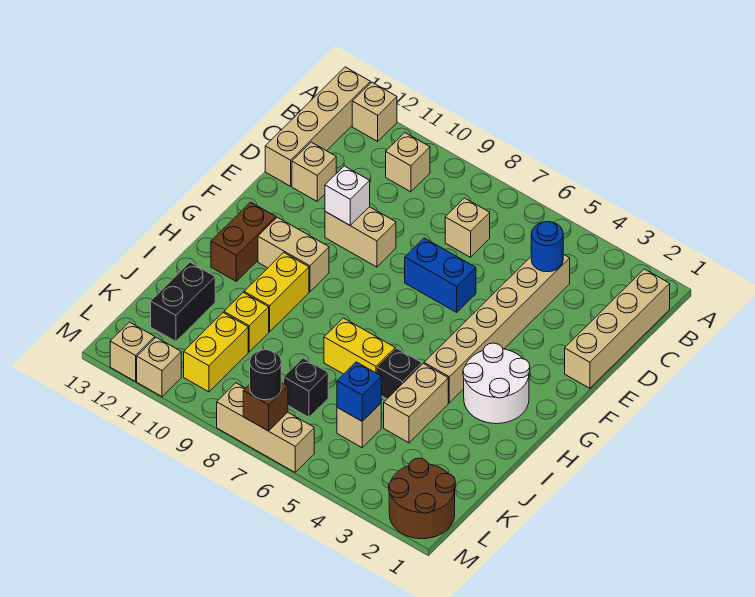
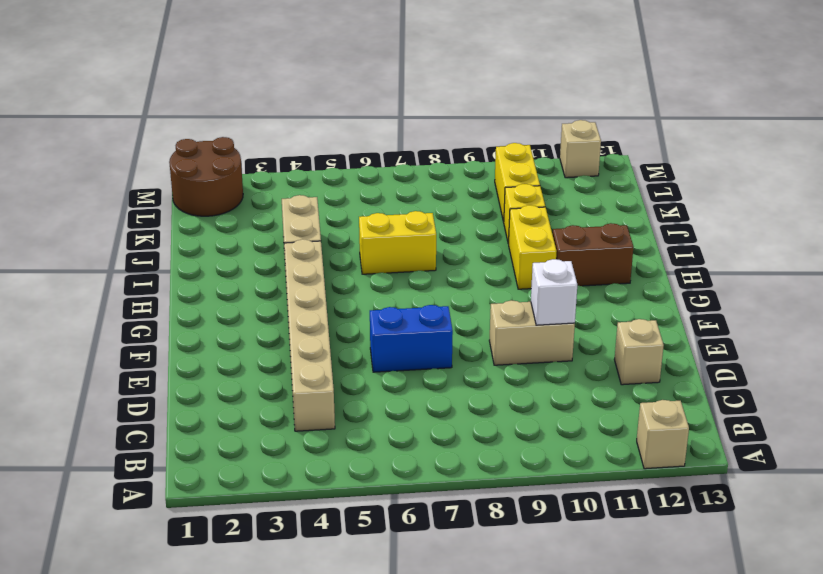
brown 1x2 brick [553,223,634,286] -> brown 1x2 brick turned to [211,202,276,281]
none -> tan 1x4 brick [265,67,370,186]
none -> tan 1x4 brick [565,269,670,388]
none -> tan 1x1 brick [386,133,430,192]
none -> tan 1x1 brick [445,198,490,257]

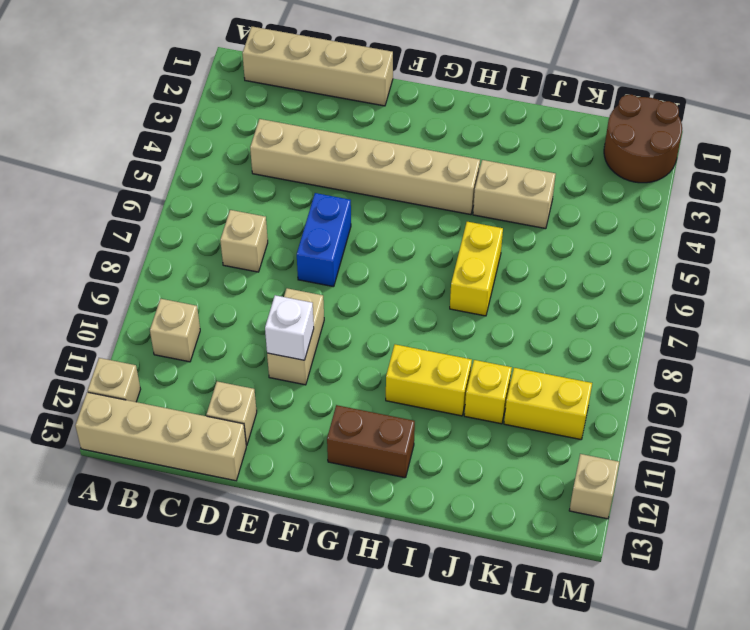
none -> white 2x2 round brick [463,343,530,424]
none -> tan 1x2 brick [258,217,329,292]
none -> black 1x1 brick [377,348,422,399]
none -> black 1x2 brick [151,262,215,341]

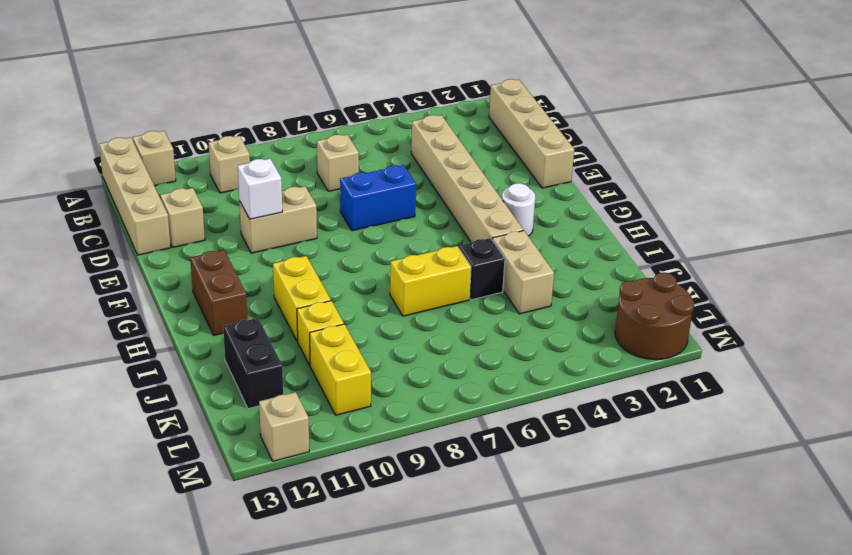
white 1x1 round brick [502,183,535,236] -> white 2x2 round brick [463,343,530,424]
none -> tan 1x2 brick [258,217,329,292]
none -> tan 1x1 brick [337,403,381,448]
none -> black 1x1 brick [284,358,328,417]
none -> tan 1x3 brick [217,383,314,472]

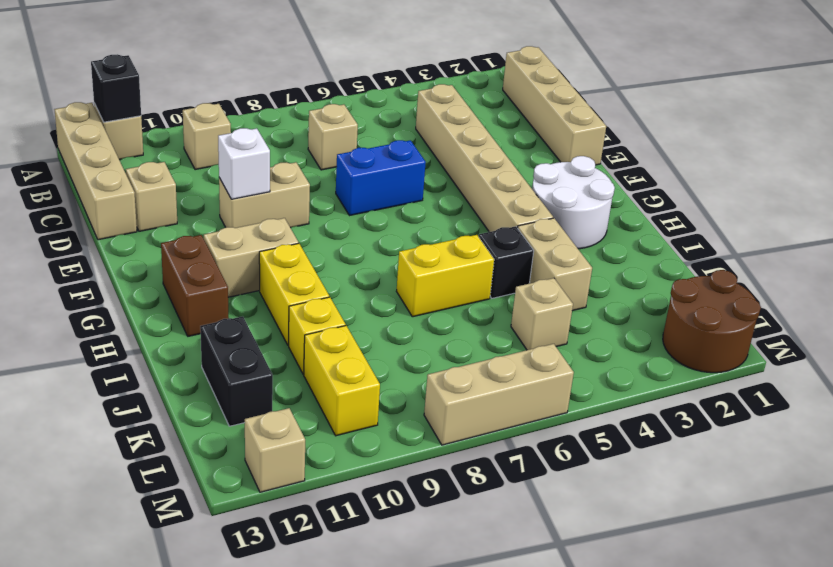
black 1x1 brick [91,54,141,122] -> black 1x1 brick moved to [284,358,328,417]
none -> tan 1x1 brick [137,337,181,397]
none -> blue 1x1 round brick [531,222,563,272]
none -> blue 1x1 brick [337,362,381,421]
none -> brown 1x1 brick [243,382,288,431]

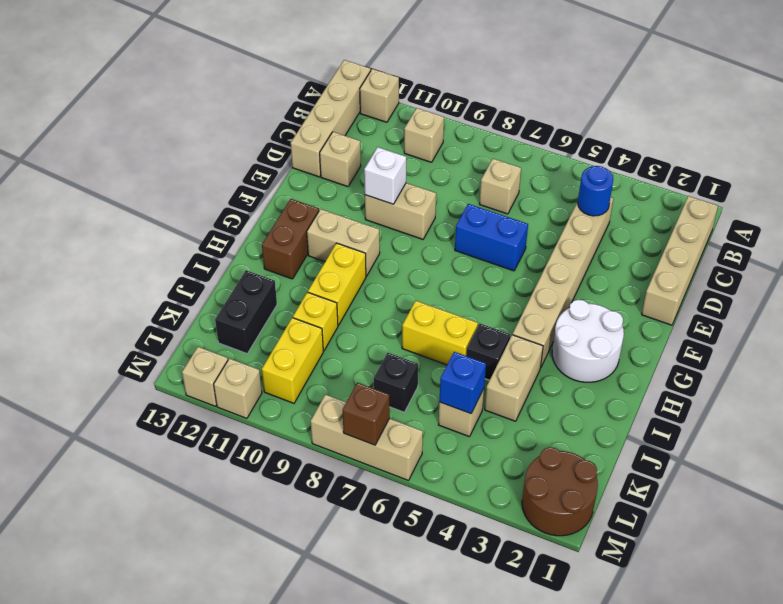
none -> black 1x1 round brick [250,350,281,400]

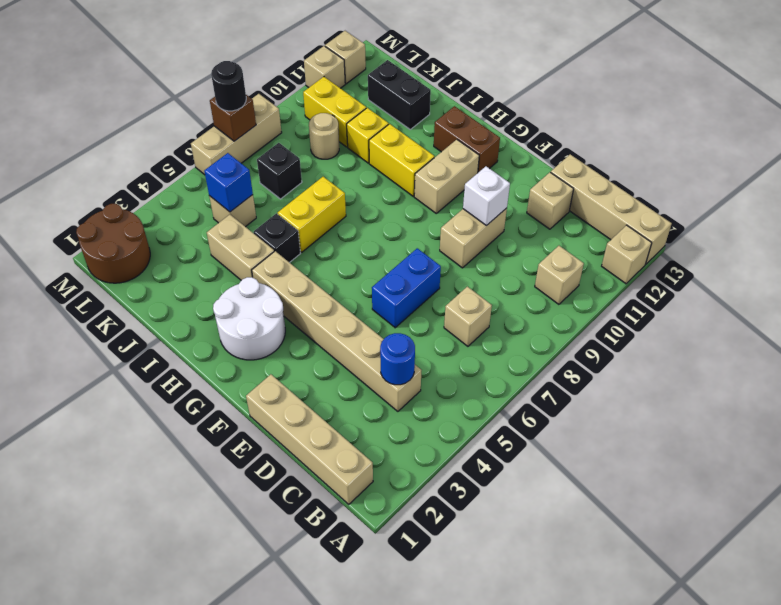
tan 1x1 round brick [309,113,339,159] -> none

